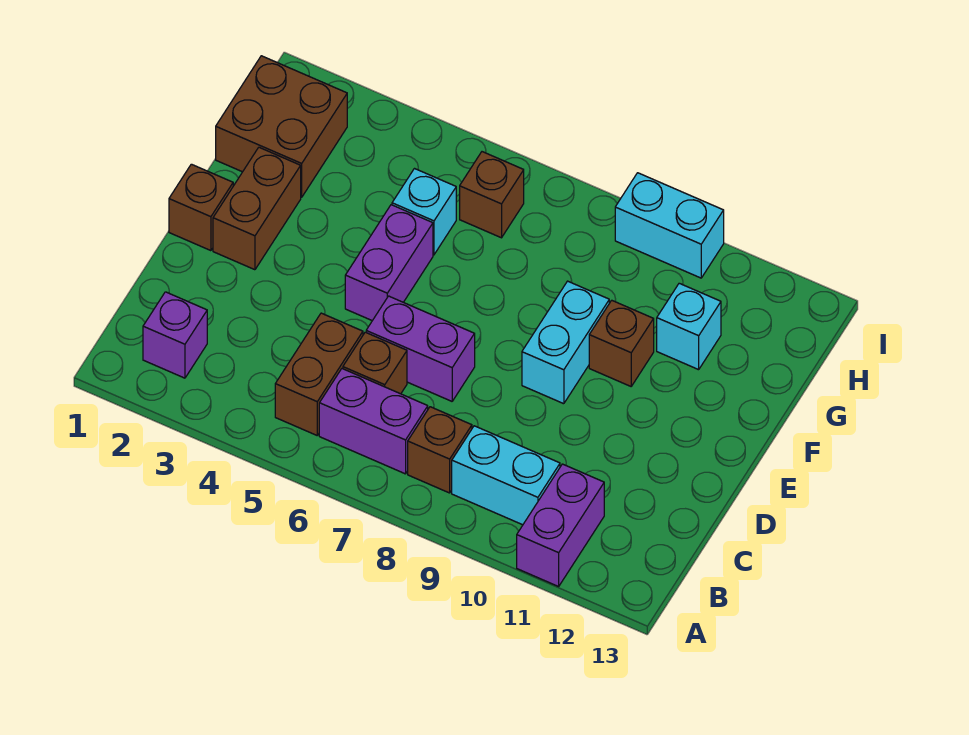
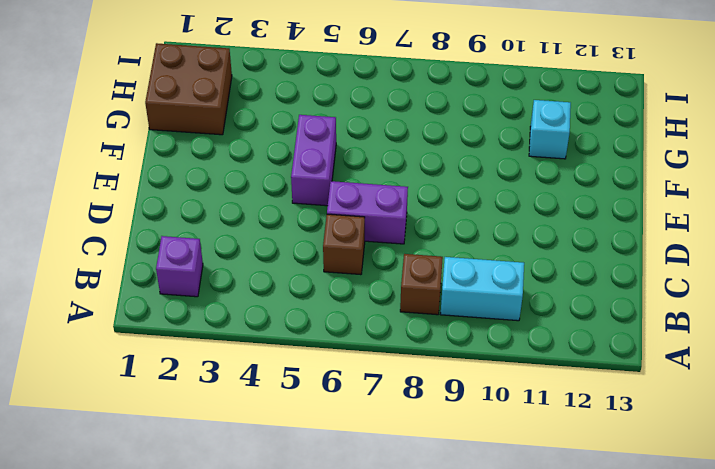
none -> purple 1x2 brick [517,464,604,586]
none -> brown 1x2 brick [275,313,363,435]
none -> purple 1x2 brick [319,369,428,474]

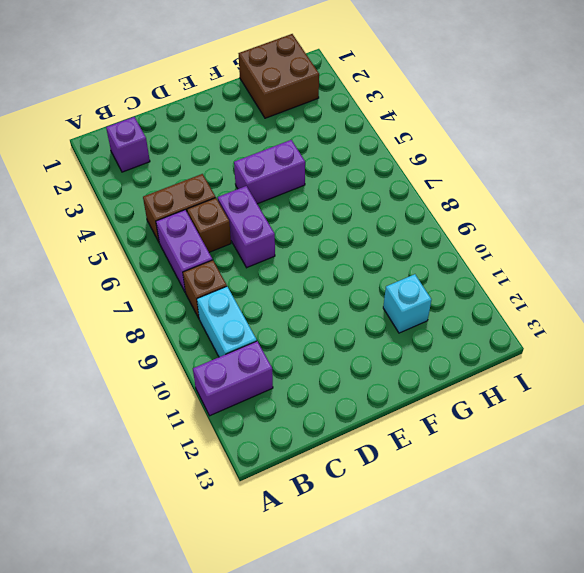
none -> brown 1x1 brick [169,164,233,251]
none -> brown 1x2 brick [213,147,301,270]
none -> cyan 1x2 brick [522,281,609,404]

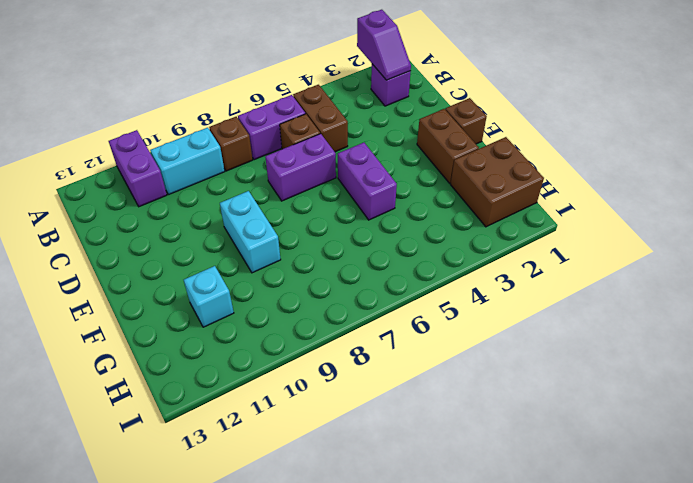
purple 1x2 slope [357,10,411,80] -> none
none -> brown 1x1 brick [589,300,654,386]
none -> cyan 1x1 brick [392,169,456,255]
none -> brown 1x1 brick [460,152,524,238]

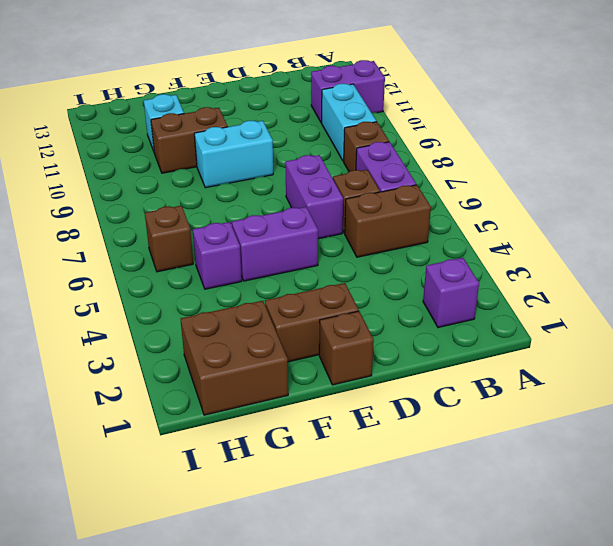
brown 1x2 brick [151,107,228,173] -> brown 1x1 brick [589,300,654,386]
purple 1x1 brick [193,222,242,289] -> cyan 1x1 brick [392,169,456,255]
none -> cyan 1x2 brick [615,173,724,278]

